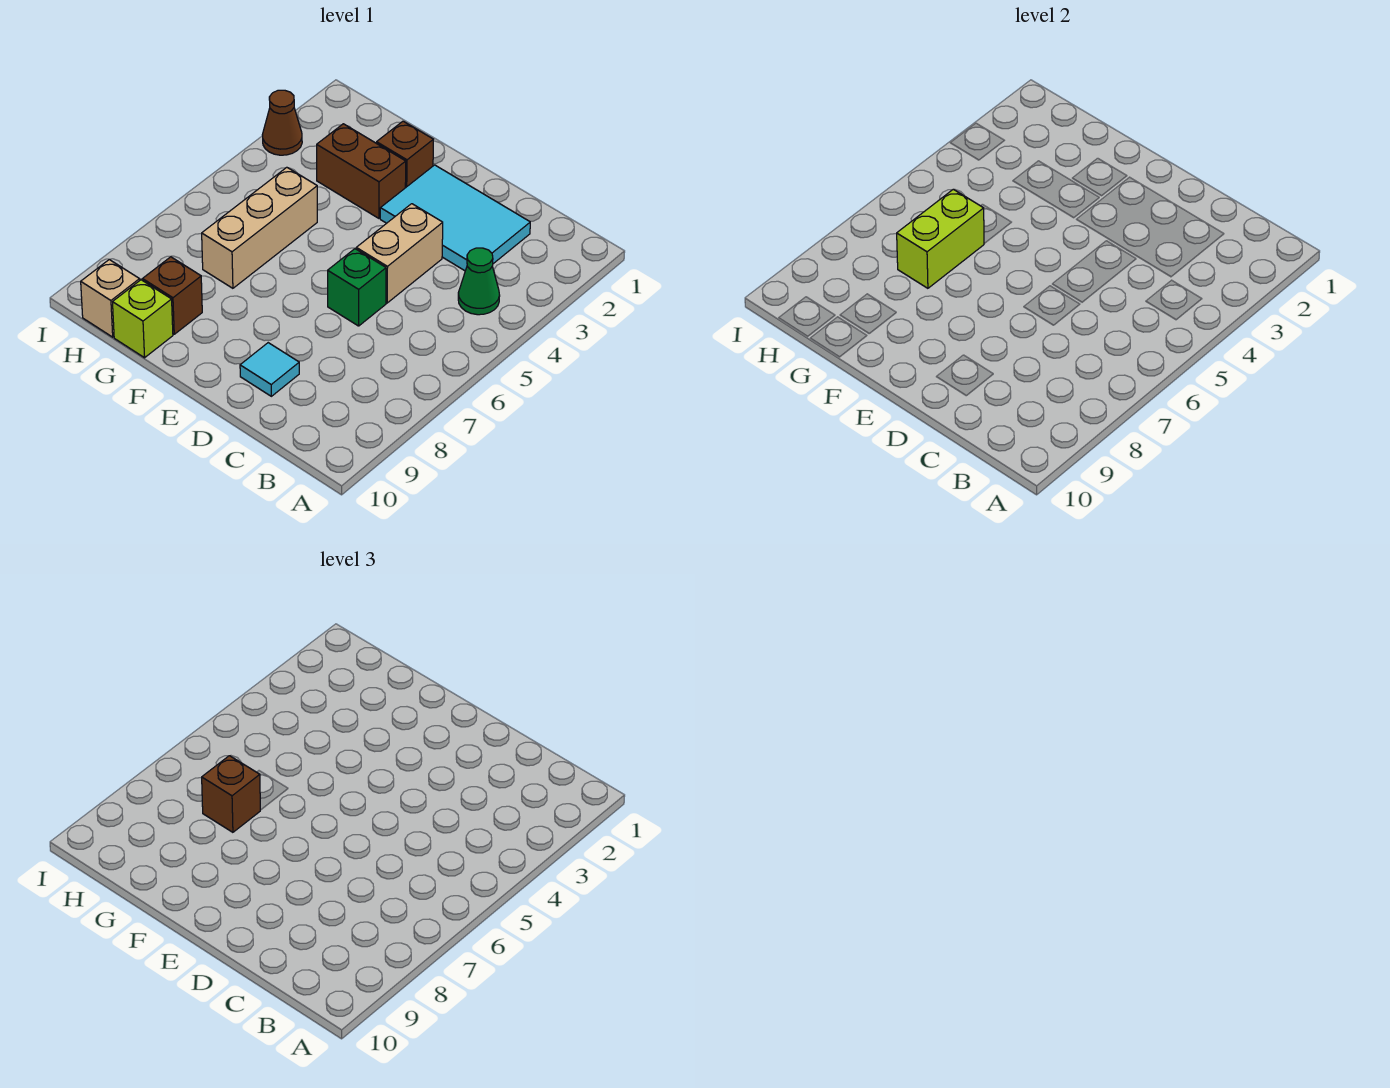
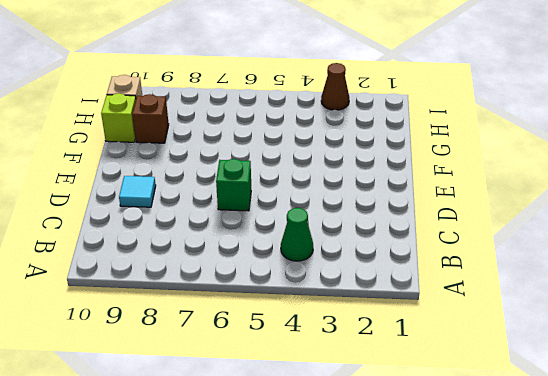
none -> cyan 2x3 tile [380,165,530,271]
none -> tan 1x2 brick [356,204,443,303]
none -> brown 1x1 brick [377,121,433,188]

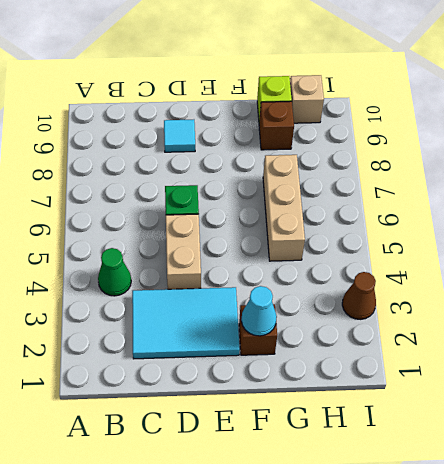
cyan 1x1 cone [241,286,277,336] -> none
none -> brown 1x2 brick [317,124,406,218]
none -> lime 1x2 brick [897,189,984,288]
none -> brown 1x1 brick [202,756,260,832]

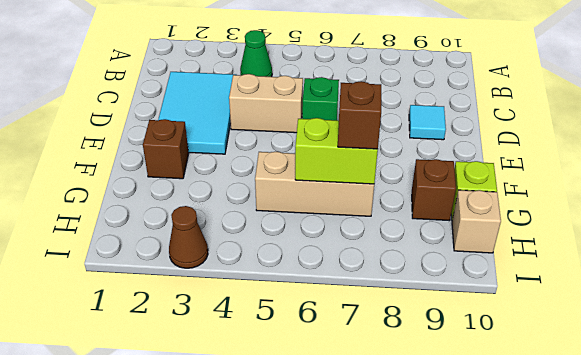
none -> brown 1x2 brick [317,124,406,218]

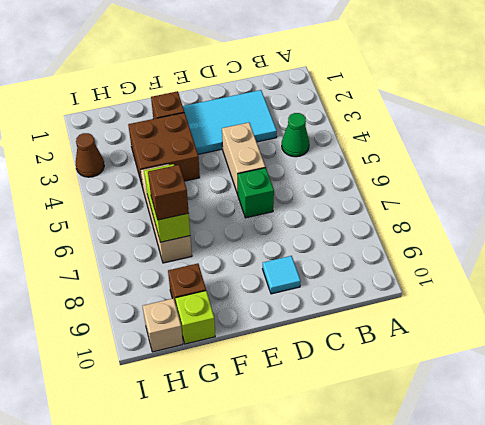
brown 2x2 brick [128,113,200,187] -> brown 1x2 brick [317,124,406,218]

